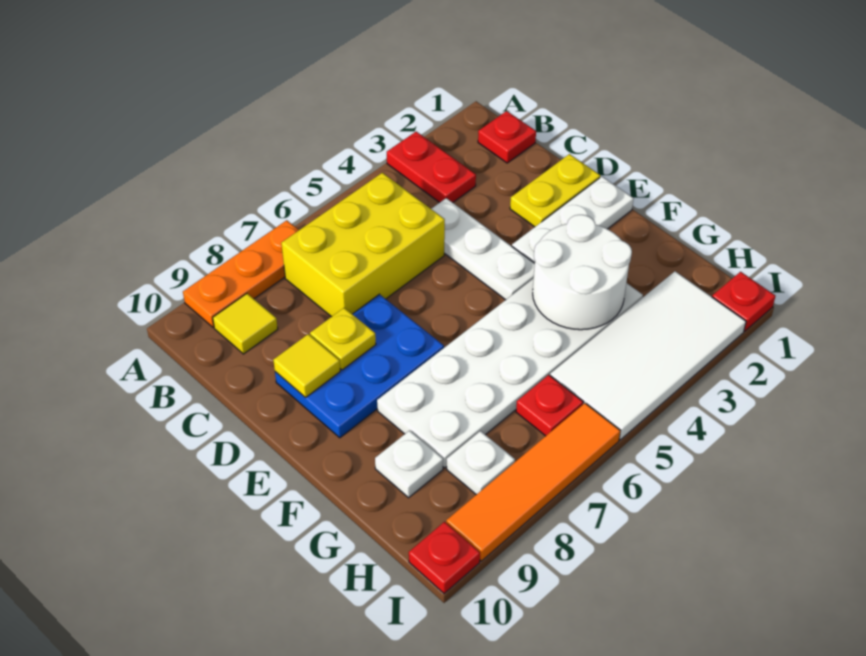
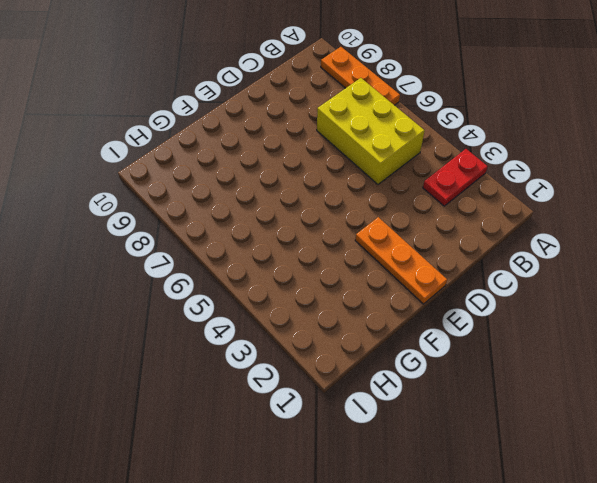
orange 1x3 plate [355,217,447,304] -> white 1x3 plate [512,177,634,263]
none -> red 1x1 plate [478,111,536,163]
none -> yellow 1x1 tile [213,294,278,354]
none -> white 1x3 plate [432,198,535,300]

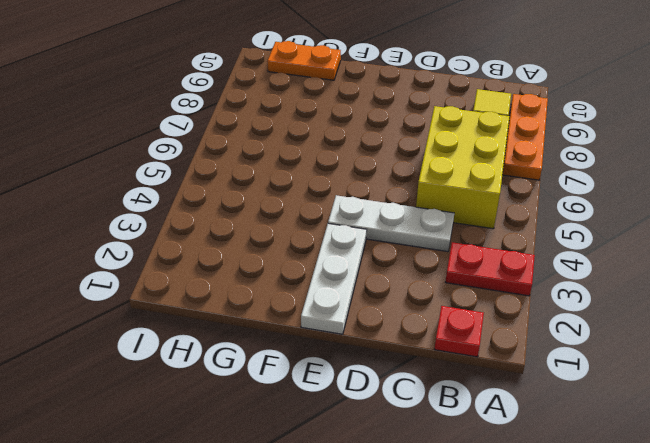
orange 1x2 plate [267,41,341,80] -> none
none -> yellow 1x2 plate [510,154,600,227]
none -> blue 2x3 plate [275,294,444,438]
none -> white 2x6 plate [377,278,643,468]

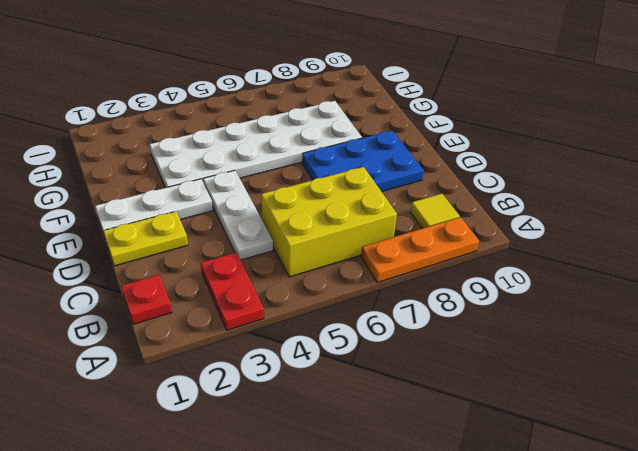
none -> white 1x1 plate [375,430,443,498]
none -> white 2x4 tile [550,271,746,440]
none -> red 1x1 plate [516,375,583,436]

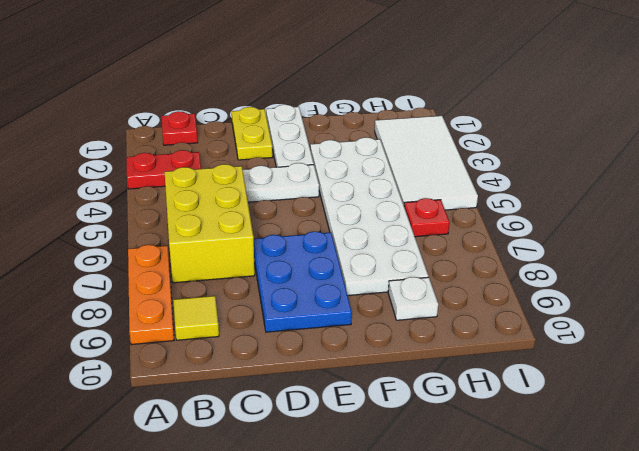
none -> white 1x1 plate [447,431,515,495]
none -> red 1x1 plate [712,272,775,331]
none -> orange 1x4 tile [446,403,620,561]

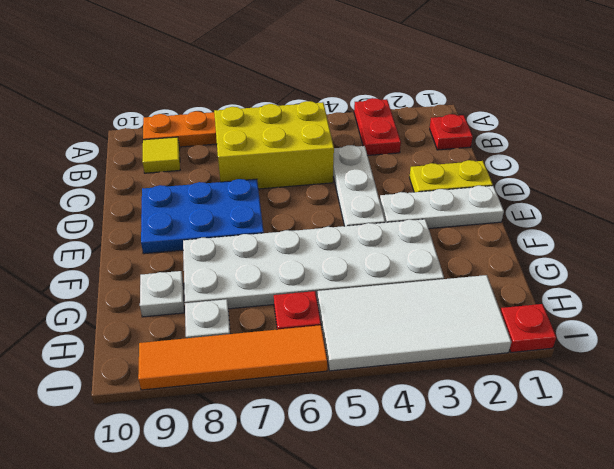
none -> red 1x1 plate [409,522,480,594]
none -> yellow 1x1 plate [310,308,376,370]
none -> yellow 1x1 tile [273,334,340,398]

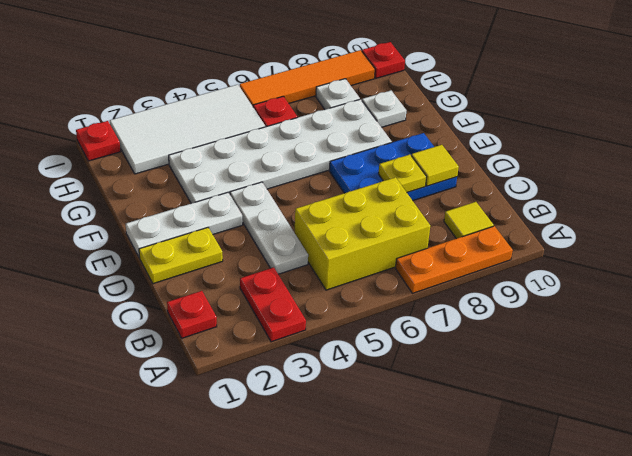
none -> white 2x2 round brick [533,215,632,330]

